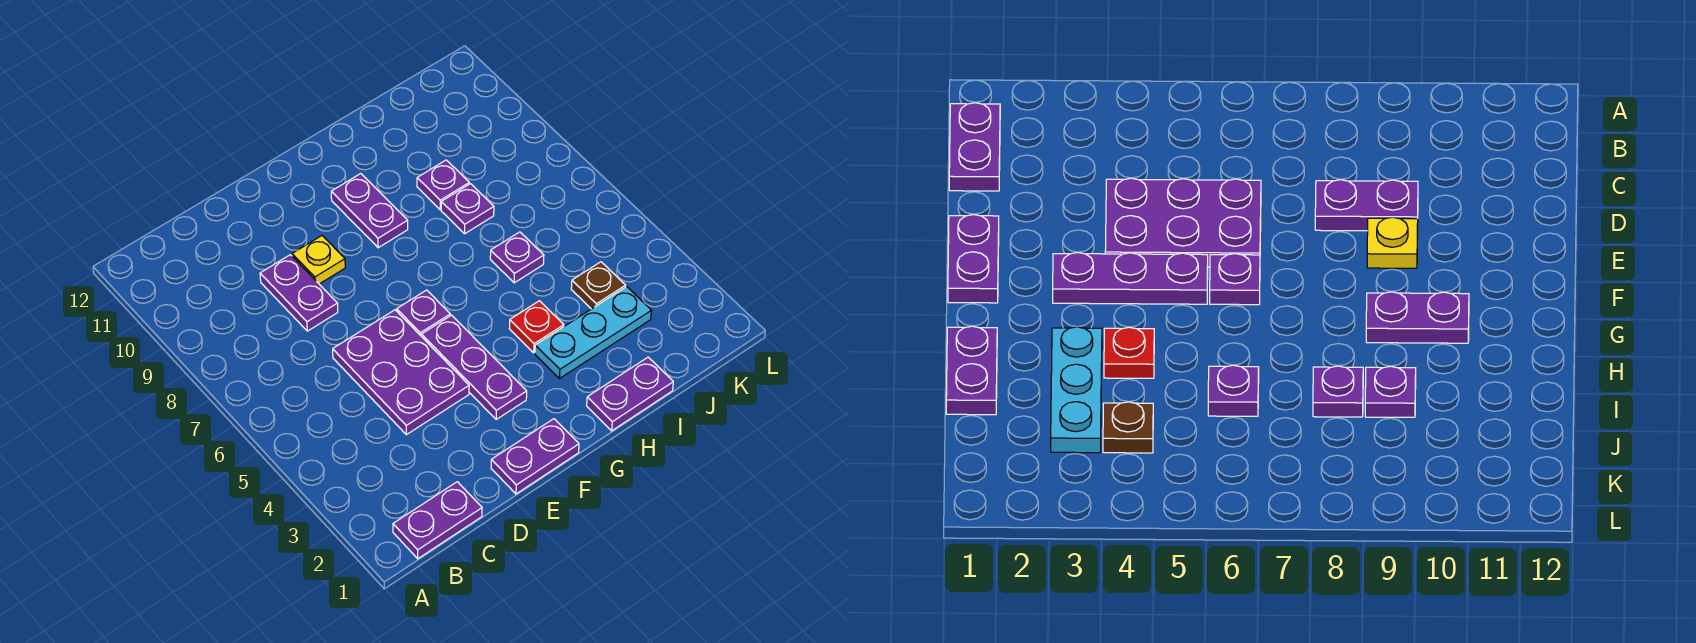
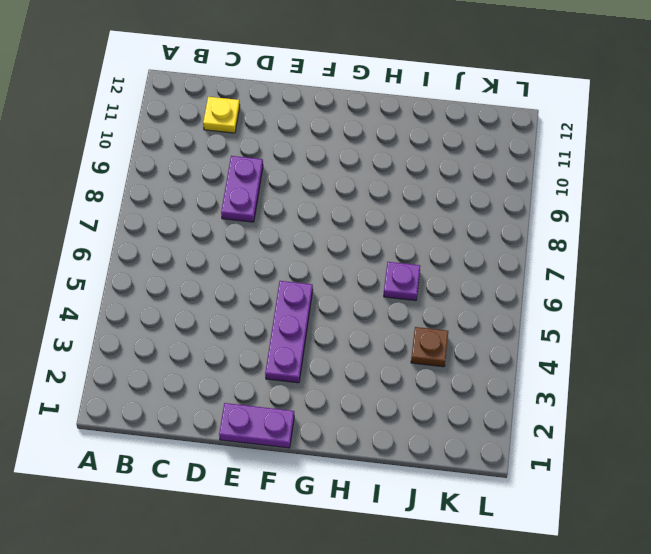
yellow 1x1 plate [203,97,240,133] -> yellow 1x1 plate moved to [292,236,345,284]
none -> purple 1x2 plate [393,482,482,559]
none -> purple 2x3 plate [333,310,469,435]
none -> purple 1x1 plate [397,290,450,336]

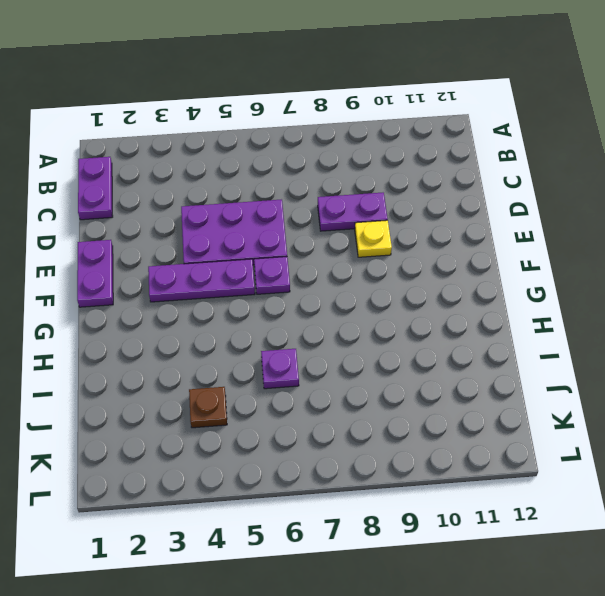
none -> purple 1x2 plate [331,174,408,248]
none -> purple 1x2 plate [587,357,673,431]
none -> cyan 1x3 plate [535,287,651,379]

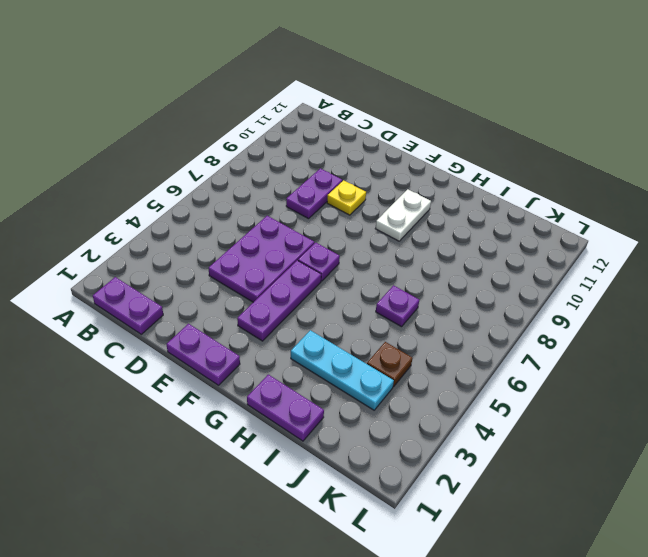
white 1x2 plate [375,189,431,241] -> purple 1x2 plate [331,174,408,248]
none -> red 1x1 plate [509,301,564,353]
none -> purple 1x1 plate [441,184,494,234]
none -> purple 1x1 plate [417,160,469,210]

